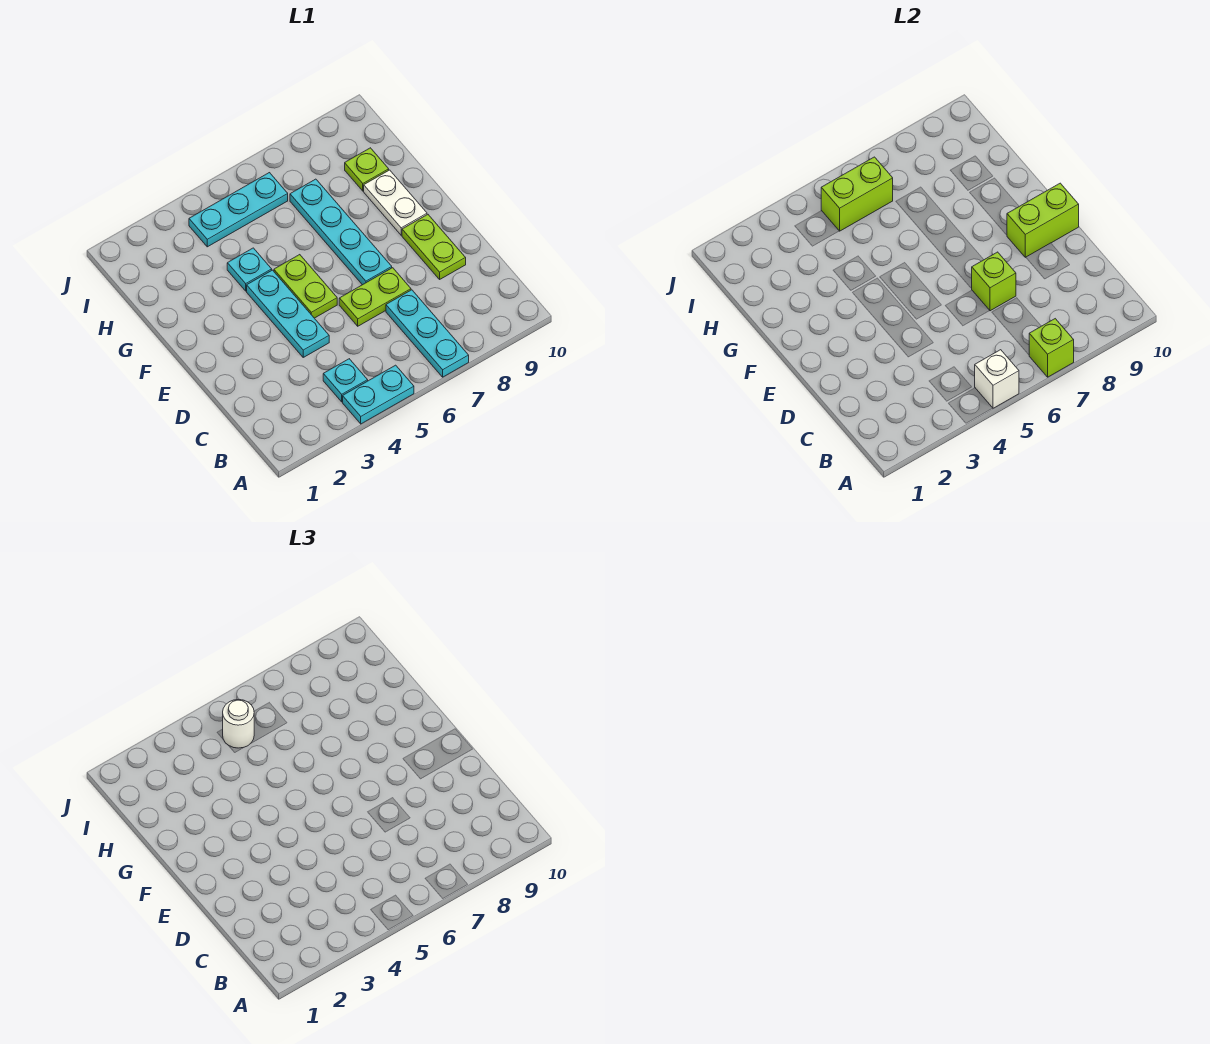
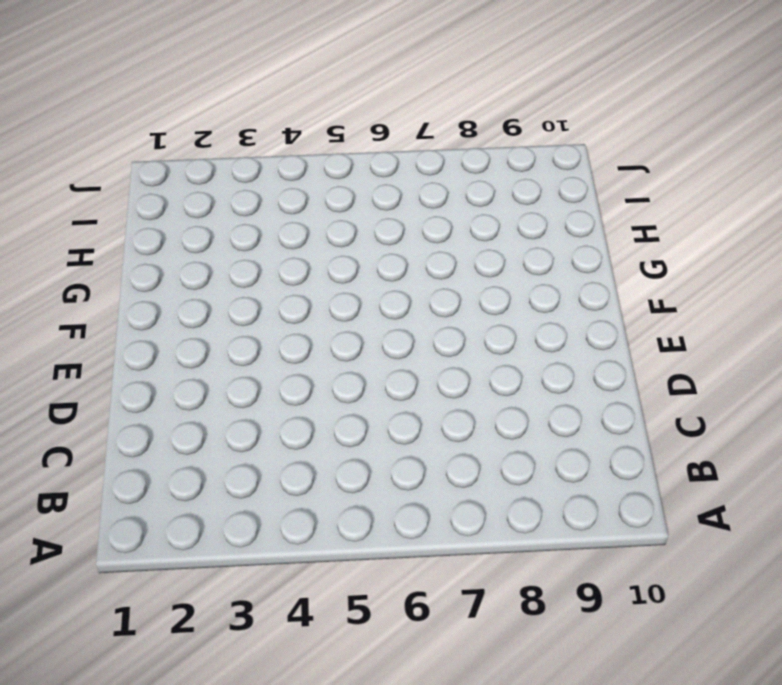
none -> cyan 1x2 plate [343,365,414,424]
none -> cyan 1x3 plate [386,290,469,377]
none -> cyan 1x1 plate [323,359,368,402]

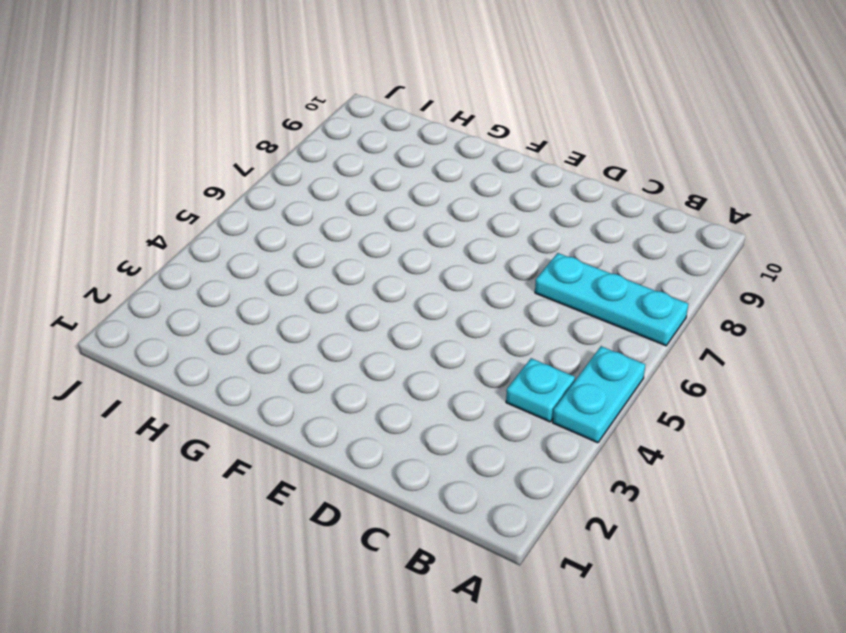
none -> cyan 1x3 plate [247,270,329,357]
none -> lime 1x2 plate [339,268,411,326]
none -> lime 1x2 plate [402,215,466,279]

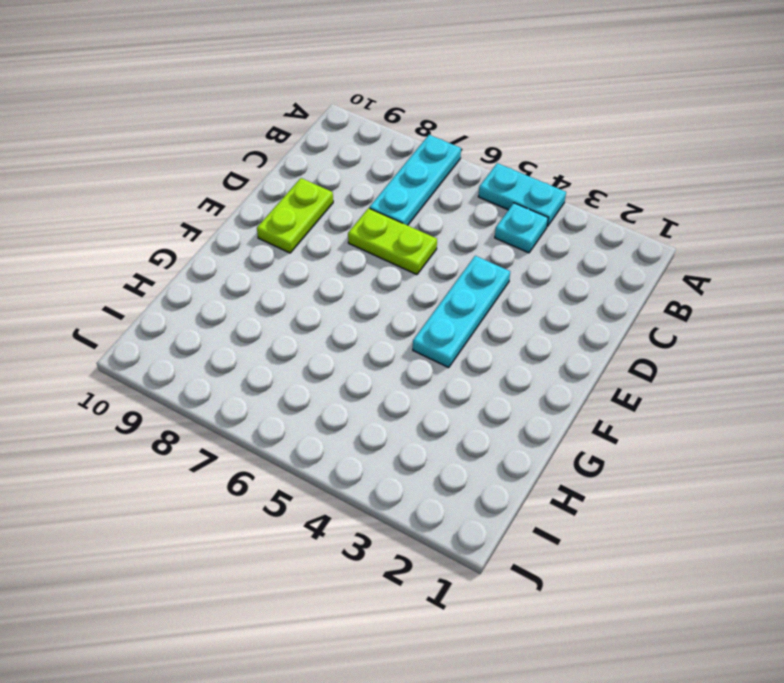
none -> lime 1x2 plate [274,255,337,318]
none -> cyan 1x4 plate [290,179,392,285]
none -> white 1x2 plate [364,170,427,235]

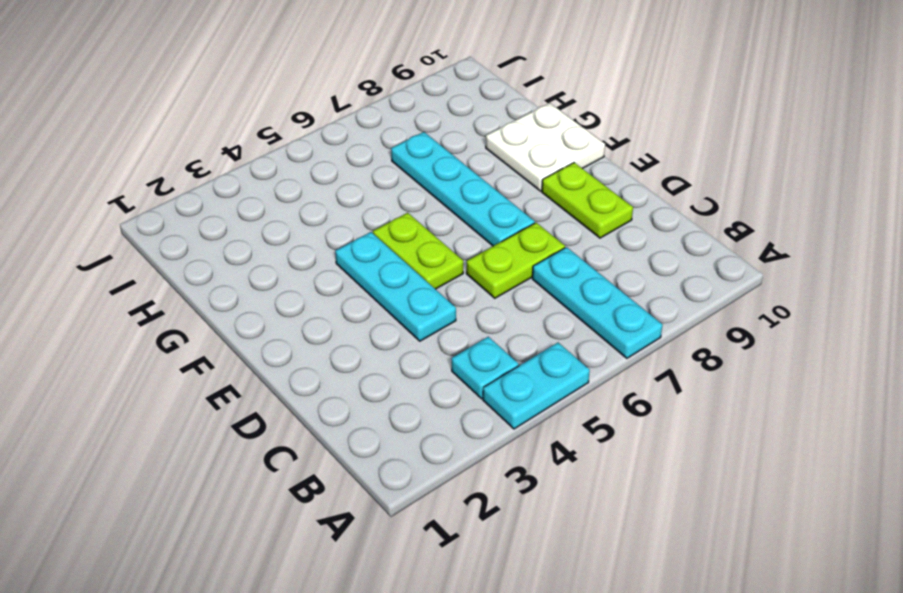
white 2x2 plate [486,103,605,191] -> white 1x2 plate [364,170,427,235]
none -> cyan 1x1 plate [227,248,272,291]
none -> lime 1x1 plate [345,148,389,191]
none -> cyan 1x3 plate [189,173,288,247]

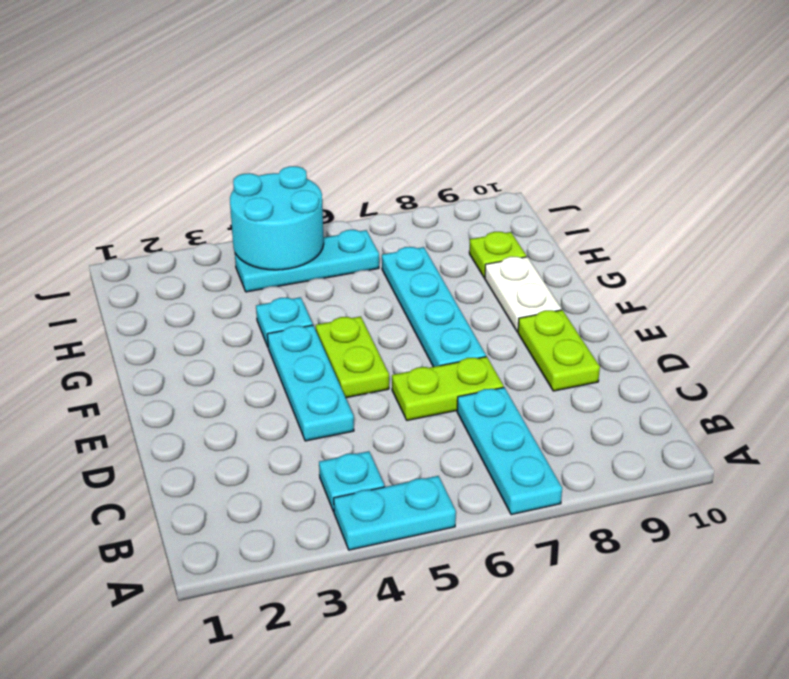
cyan 2x2 round brick [230,166,324,270] -> lime 1x2 brick [821,157,893,231]
none -> white 1x1 brick [975,350,1019,408]
none -> lime 1x1 brick [1029,319,1074,377]
none -> lime 1x1 brick [972,252,1016,311]

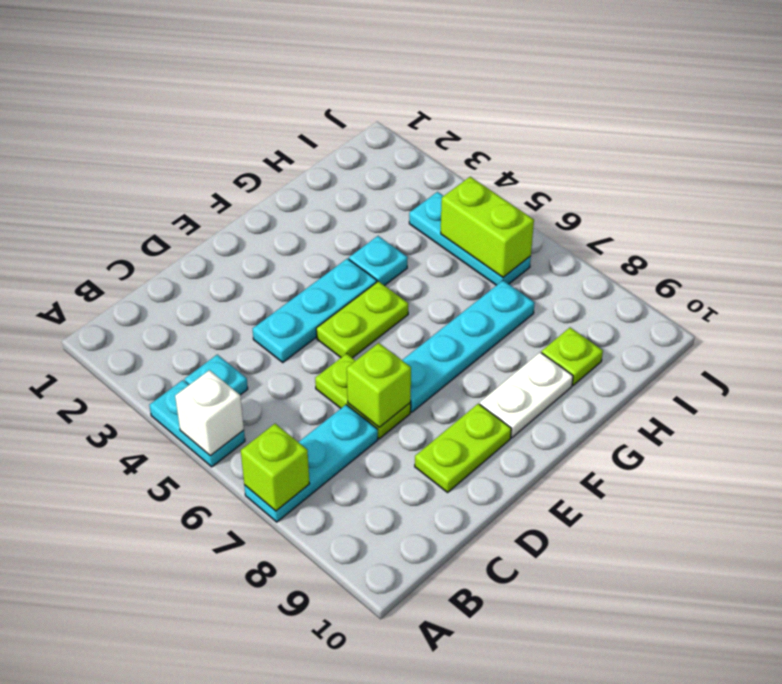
none -> lime 1x2 brick [1007,183,1079,257]
none -> white 1x1 round brick [223,700,254,748]

